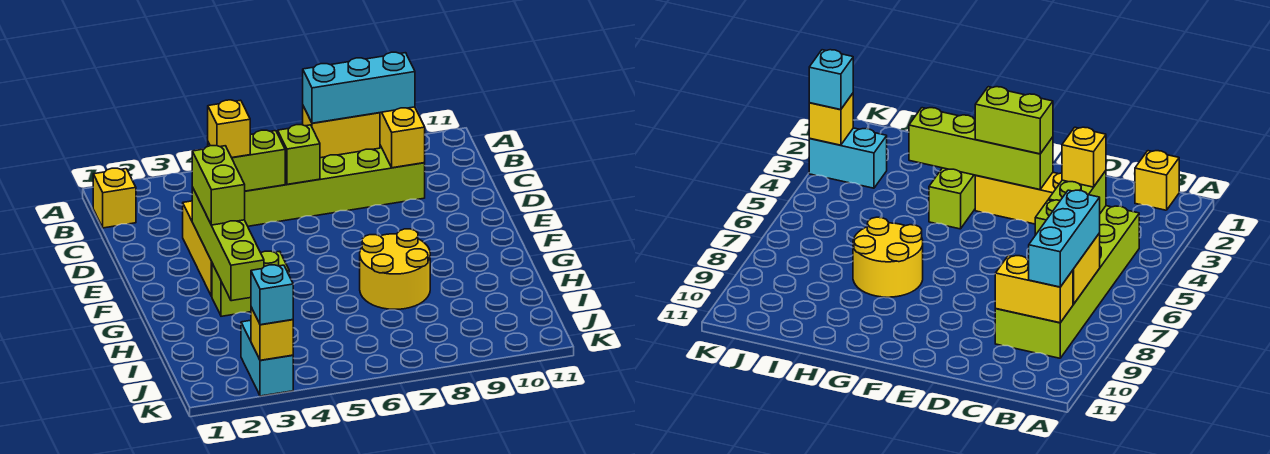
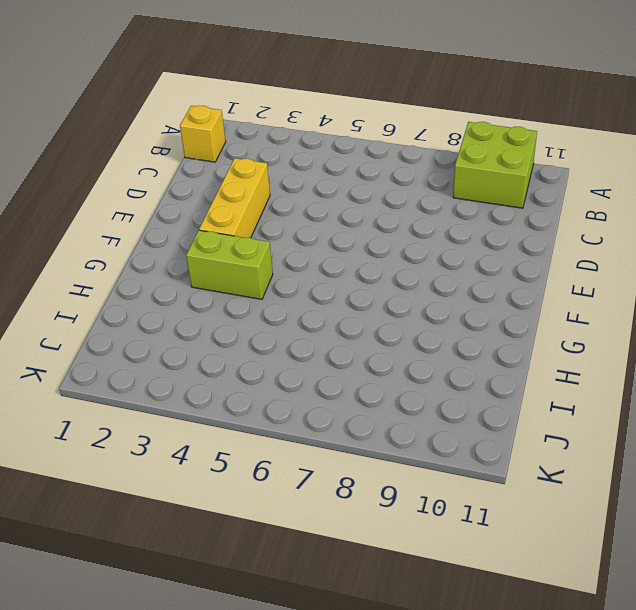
lime 2x2 brick [453,122,537,208] -> lime 2x6 brick [245,145,425,226]
none -> yellow 2x2 round brick [360,229,430,309]
none -> cyan 1x2 brick [241,320,293,396]
none -> yellow 1x2 brick [303,106,380,158]

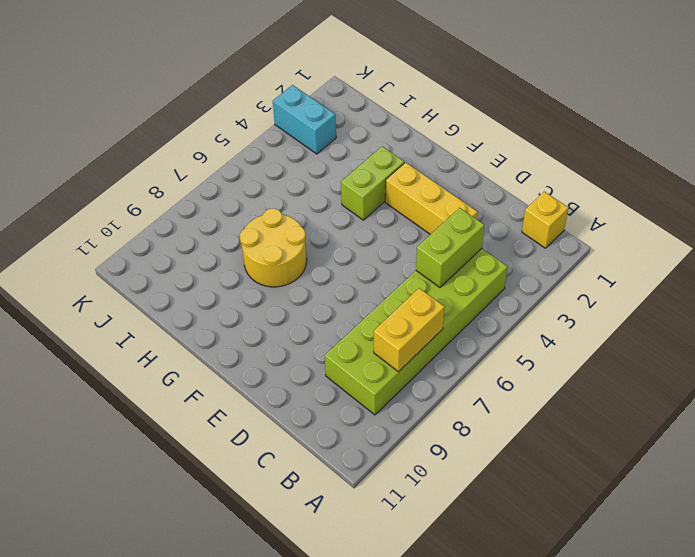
none -> yellow 1x2 brick [380,107,425,168]
none -> lime 1x1 brick [278,125,320,184]
none -> lime 1x4 brick [192,187,264,301]

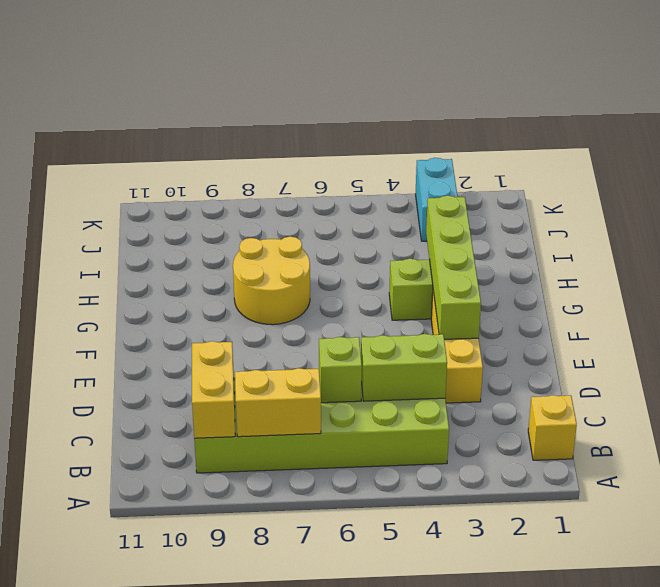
none -> yellow 1x1 brick [251,307,293,360]
none -> cyan 1x3 brick [303,52,415,123]
none -> yellow 1x1 brick [208,100,250,158]

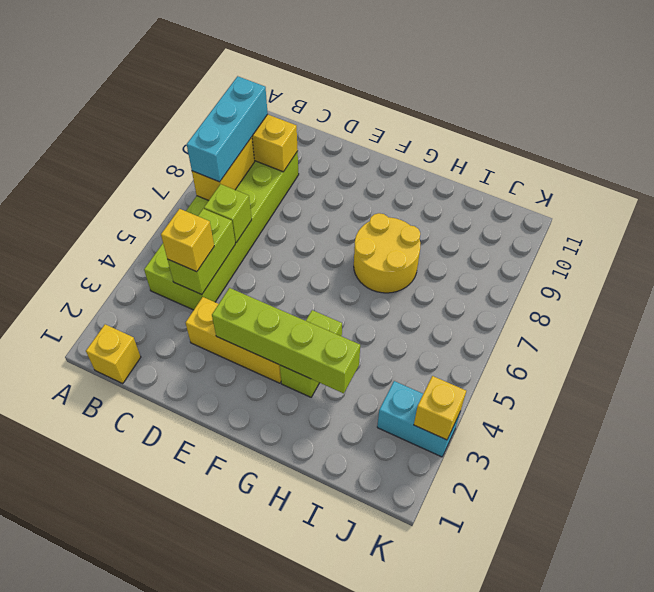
none -> lime 1x2 brick [192,146,245,225]
none -> cyan 1x1 brick [251,265,293,325]

